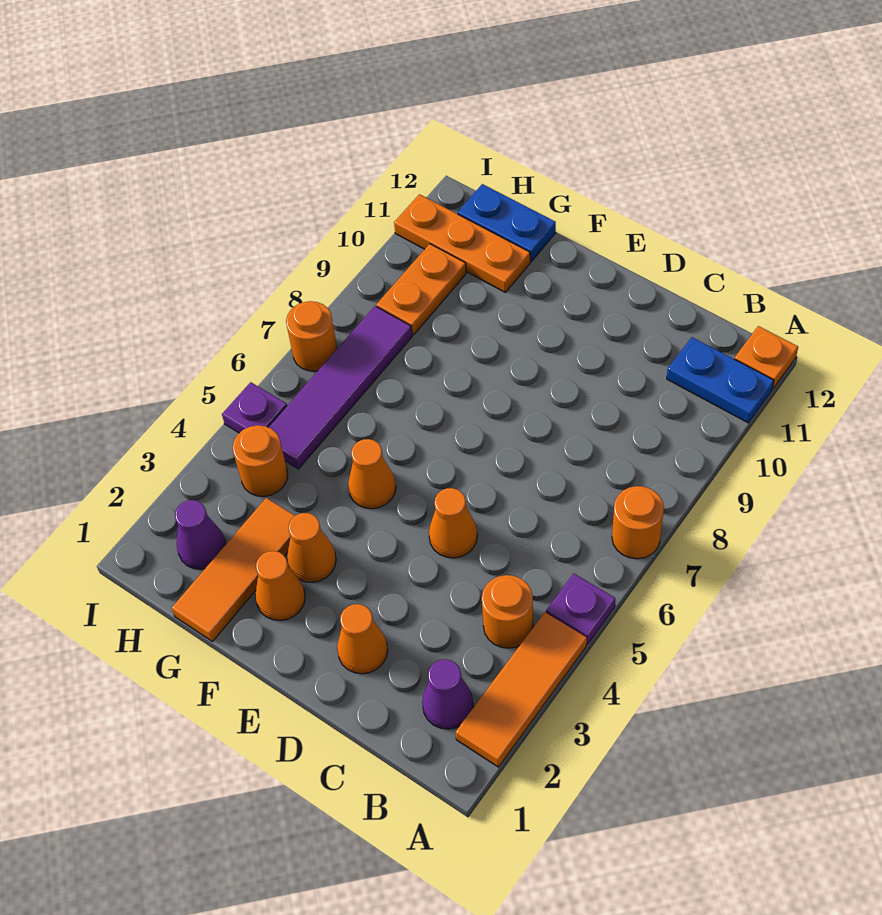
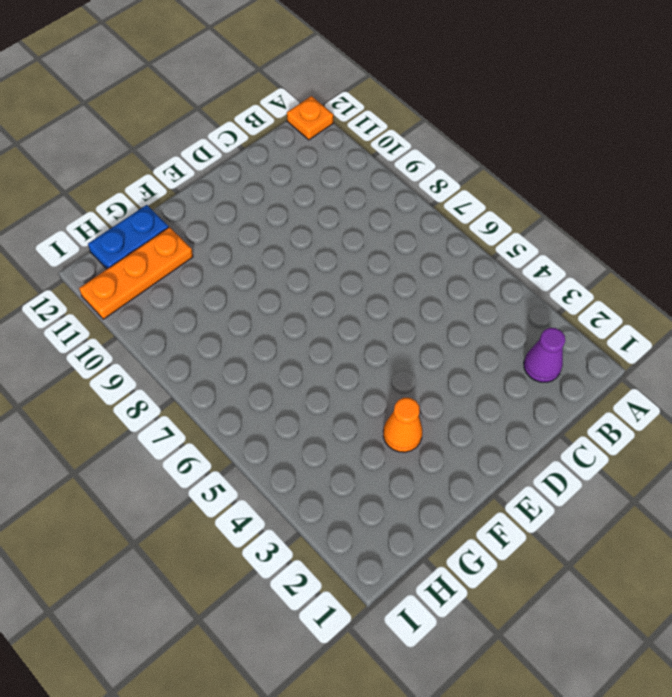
none -> orange 1x3 tile [455,612,587,767]
none -> purple 1x1 plate [546,574,615,644]
none -> orange 1x1 round brick [612,486,664,559]

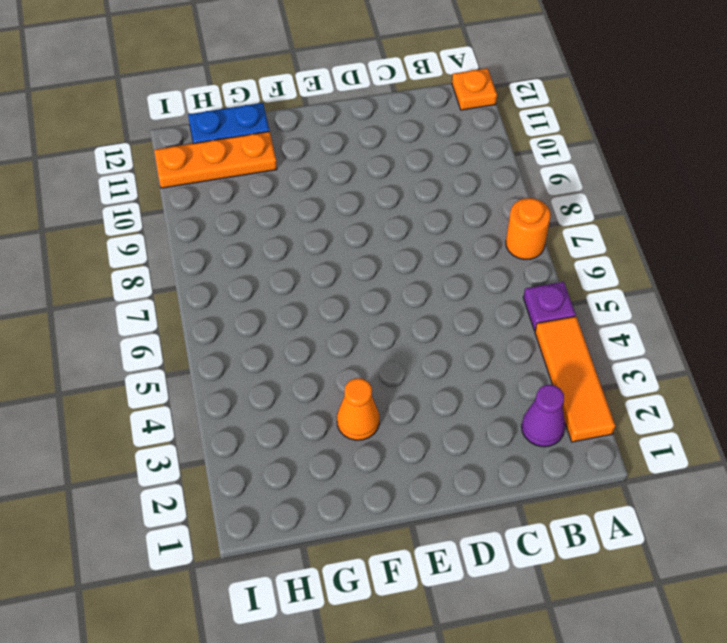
none -> blue 1x2 plate [667,337,774,423]
none -> orange 1x1 round brick [482,575,533,648]
none -> orange 1x1 cone [337,604,388,674]

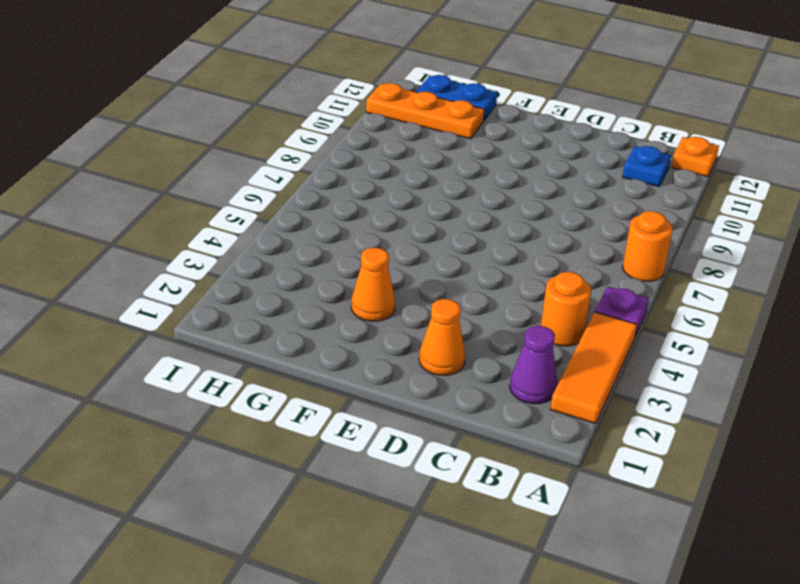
blue 1x1 plate [623,146,671,187] -> blue 1x2 plate [667,337,774,423]
none -> orange 1x1 cone [429,488,477,558]
none -> orange 1x1 cone [255,551,305,620]
none -> orange 1x1 cone [348,439,396,509]

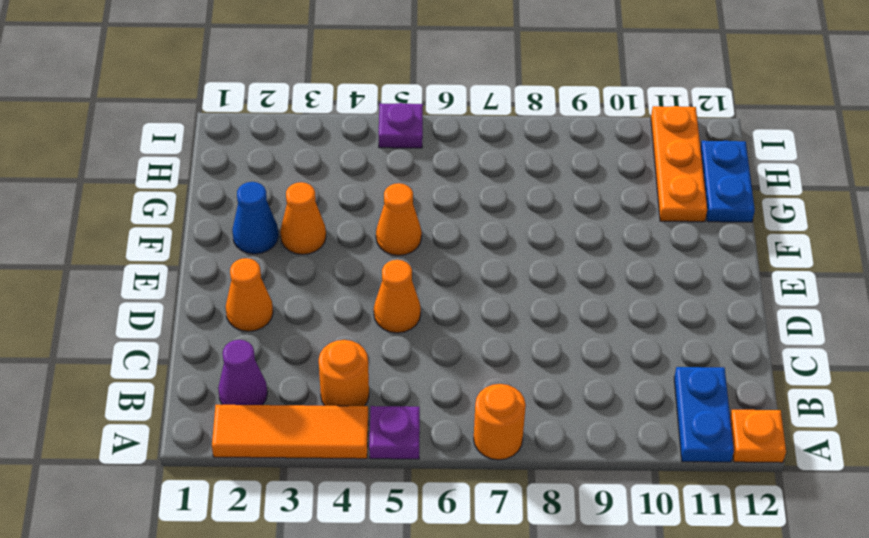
blue 1x1 cone [232,182,278,254] -> orange 1x1 cone [255,551,305,620]
none -> orange 1x3 tile [172,498,295,641]
none -> purple 1x1 cone [175,500,226,569]
none -> orange 1x1 round brick [233,425,288,497]

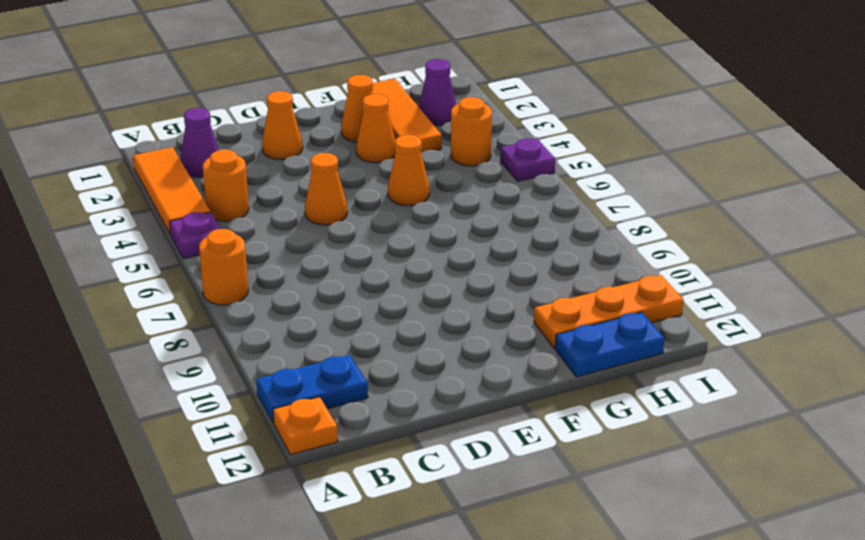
none -> purple 1x4 tile [268,306,412,469]
none -> orange 1x2 plate [376,244,466,335]
none -> orange 1x1 round brick [286,301,337,371]

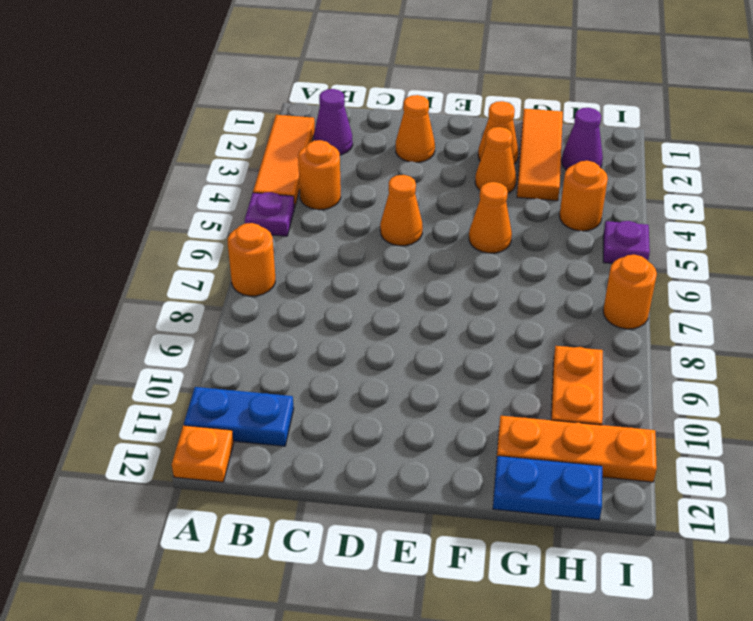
none -> purple 1x4 tile [268,306,412,469]

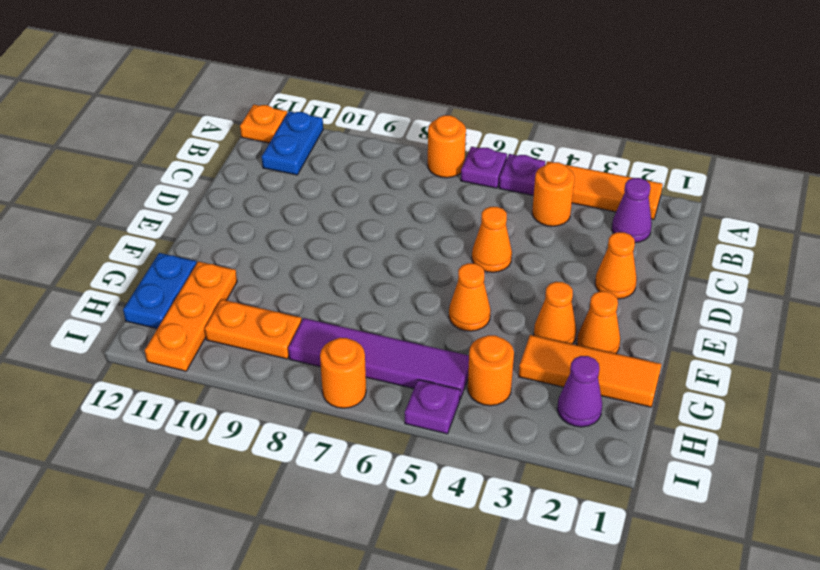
purple 1x1 plate [461,147,507,188] -> none

